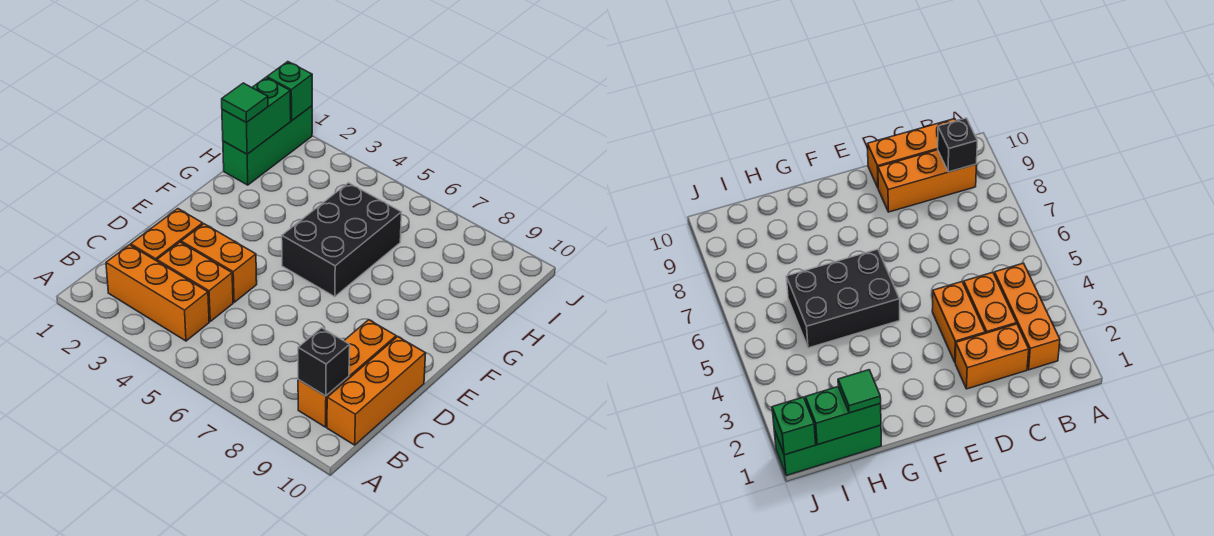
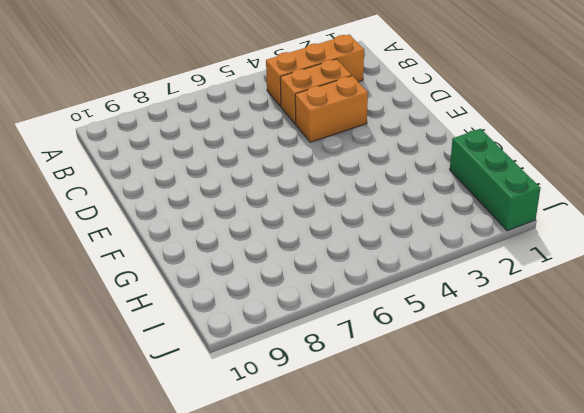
none -> orange 1x3 brick [298,320,396,427]
none -> orange 1x3 brick [327,337,426,445]
none -> orange 1x2 brick [131,209,203,261]

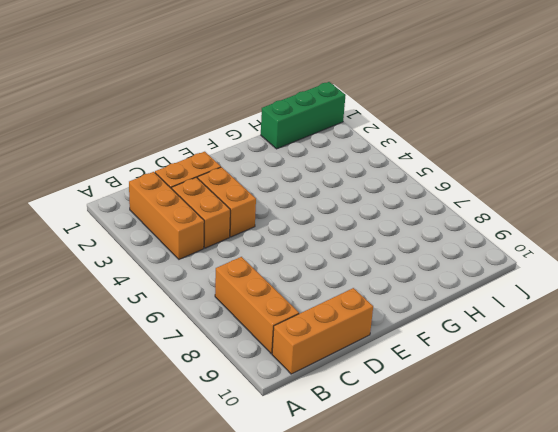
orange 1x3 brick [215,257,299,354] -> orange 1x3 brick turned to [298,320,396,427]
none -> black 2x3 brick [282,183,401,297]
none -> black 1x1 brick [298,328,350,396]
none -> green 1x2 brick [222,78,291,154]

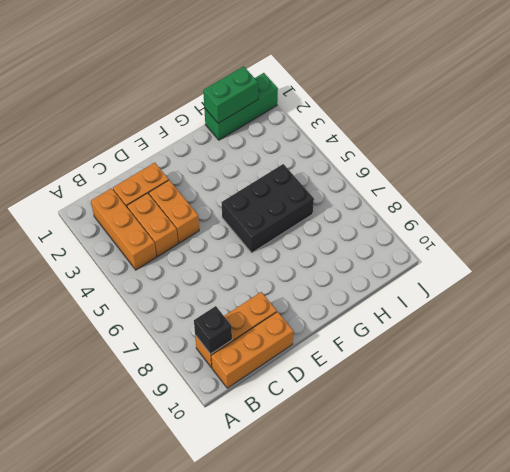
none -> green 1x1 brick [267,62,312,121]
none -> green 1x1 tile [222,83,268,123]

